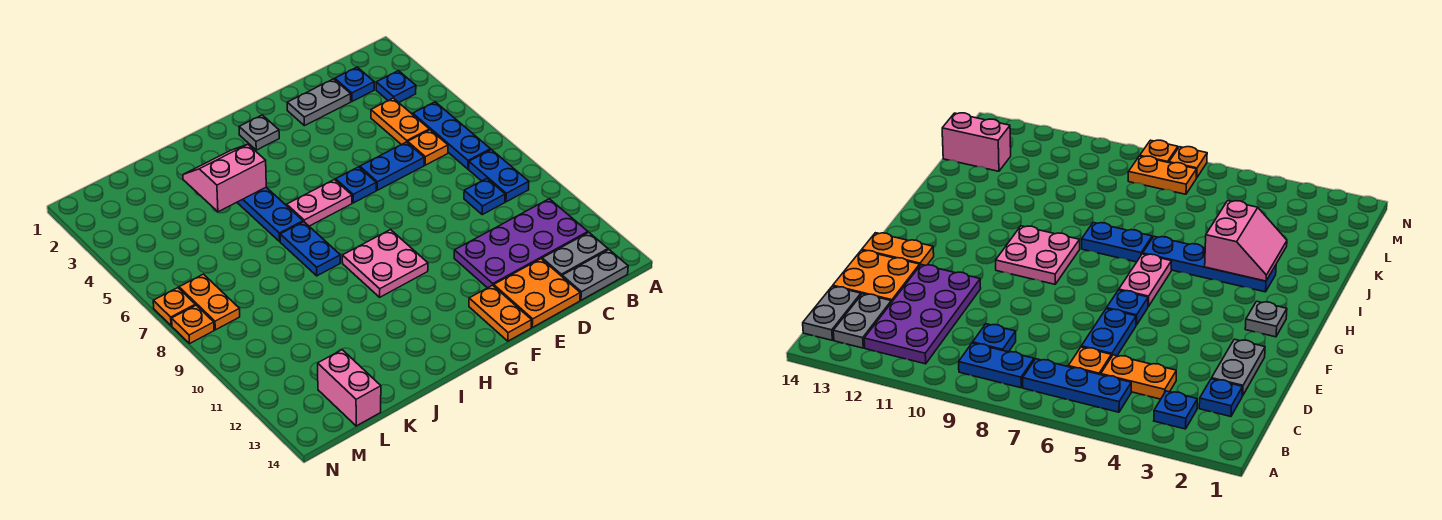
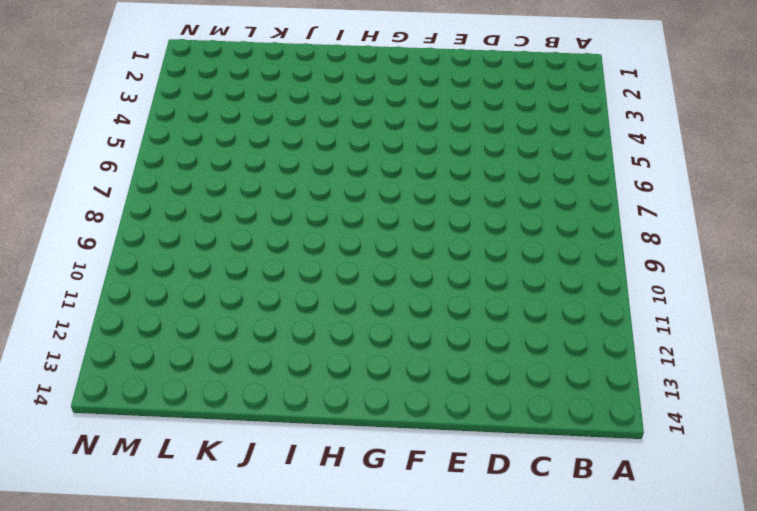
none -> blue 1x1 plate [376,71,416,102]
none -> blue 1x3 plate [413,102,490,169]
none -> blue 1x2 plate [469,150,529,202]

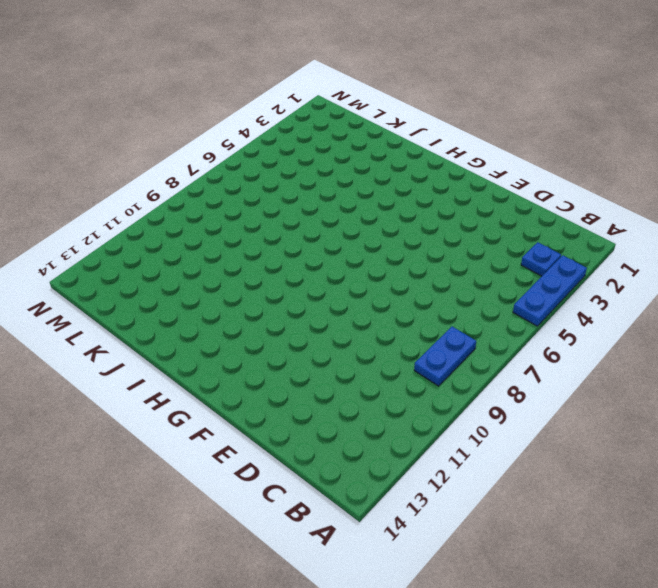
blue 1x3 plate [513,255,587,326] -> blue 1x3 plate moved to [413,102,490,169]
none -> purple 2x4 plate [454,199,588,288]
none -> grey 1x2 plate [542,233,608,276]
none -> grey 1x2 plate [562,250,628,300]

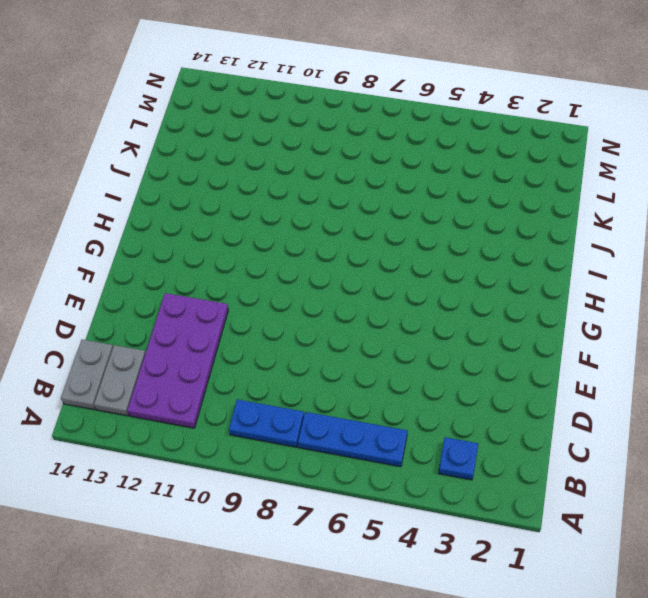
none -> blue 1x1 plate [335,67,374,101]
none -> orange 1x2 plate [371,98,429,145]
none -> orange 1x1 plate [408,130,448,165]

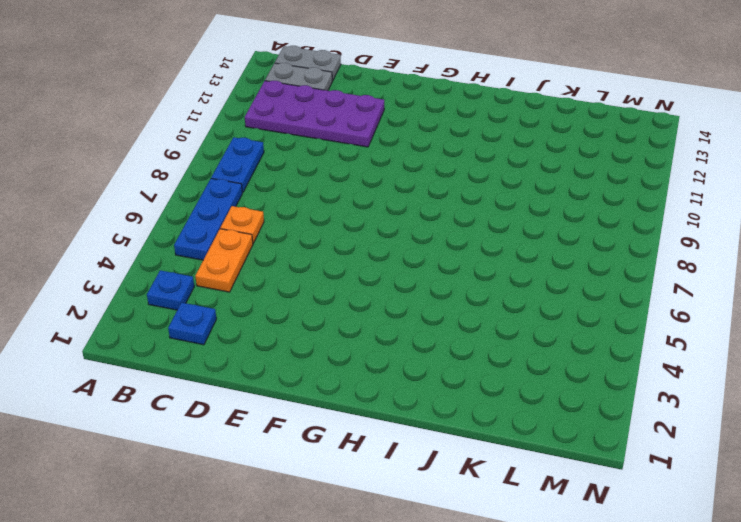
none -> blue 1x1 plate [464,178,505,215]
none -> grey 1x2 plate [287,79,351,126]
none -> blue 1x2 plate [360,142,424,190]

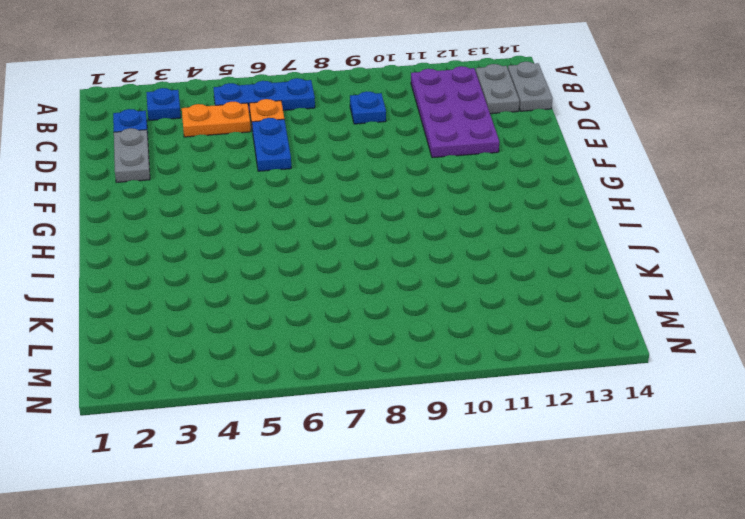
none -> blue 1x2 plate [469,150,529,202]
none -> orange 2x2 plate [494,259,580,327]
none -> blue 1x1 plate [336,167,376,203]

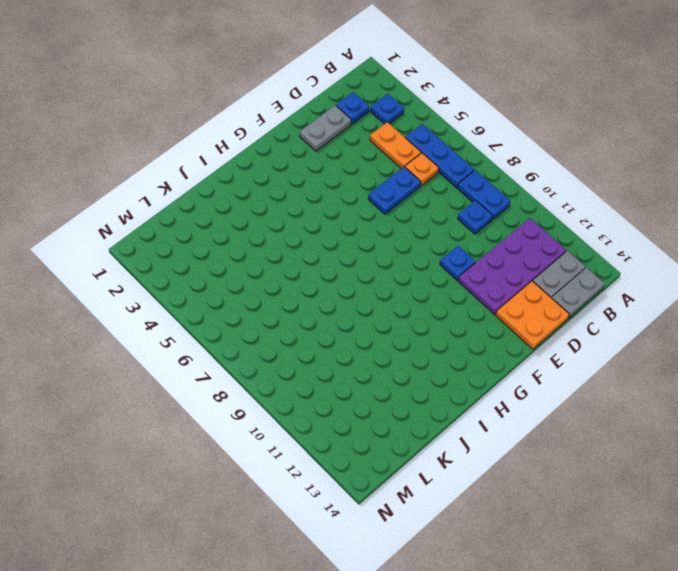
blue 1x1 plate [440,246,475,280] -> blue 1x1 plate moved to [336,167,376,203]
none -> orange 1x2 plate [469,285,532,341]
none -> grey 1x1 plate [239,115,279,150]
none -> pink 1x2 plate [287,180,352,226]

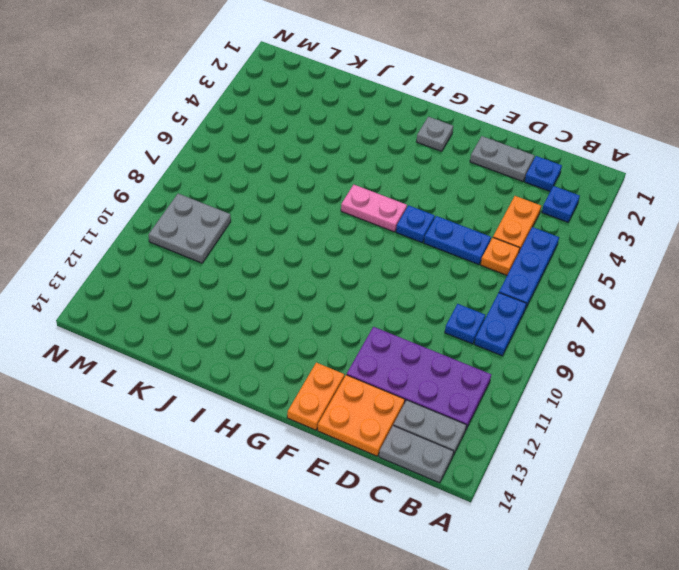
grey 2x2 plate [149,194,231,263] -> none
none -> pink 2x2 plate [342,230,428,297]
none -> blue 1x4 plate [237,187,303,241]
none -> blue 1x2 plate [280,222,340,276]

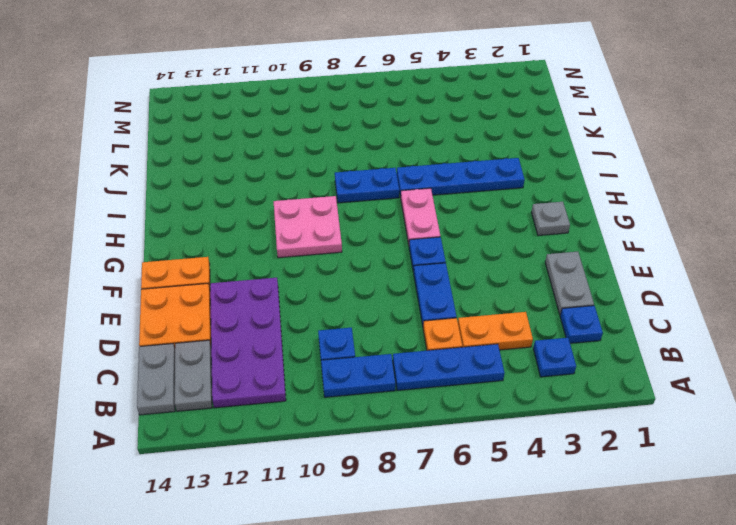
none -> pink 1x2 brick [318,350,381,426]
none -> orange 1x2 plate [179,274,240,330]
none -> orange 1x1 plate [153,288,195,326]

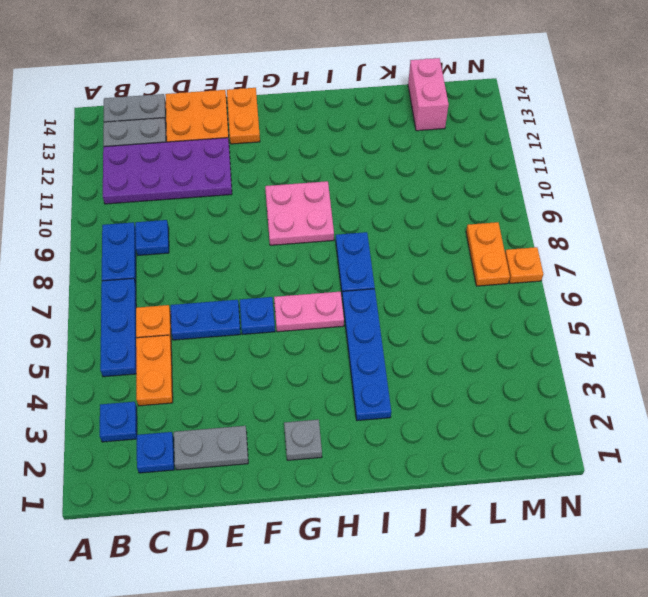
none -> orange 1x1 plate [172,305,214,343]
none -> pink 2x2 slope [183,144,266,212]

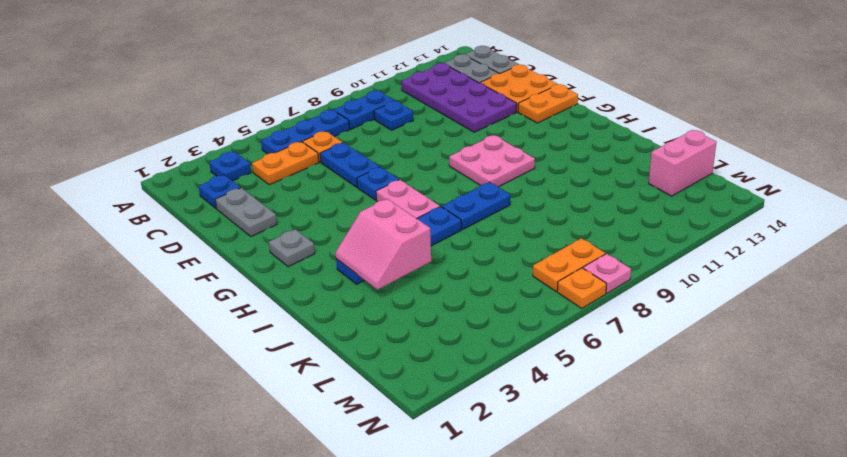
pink 1x1 plate [583,254,631,293] -> orange 1x1 plate [172,305,214,343]

